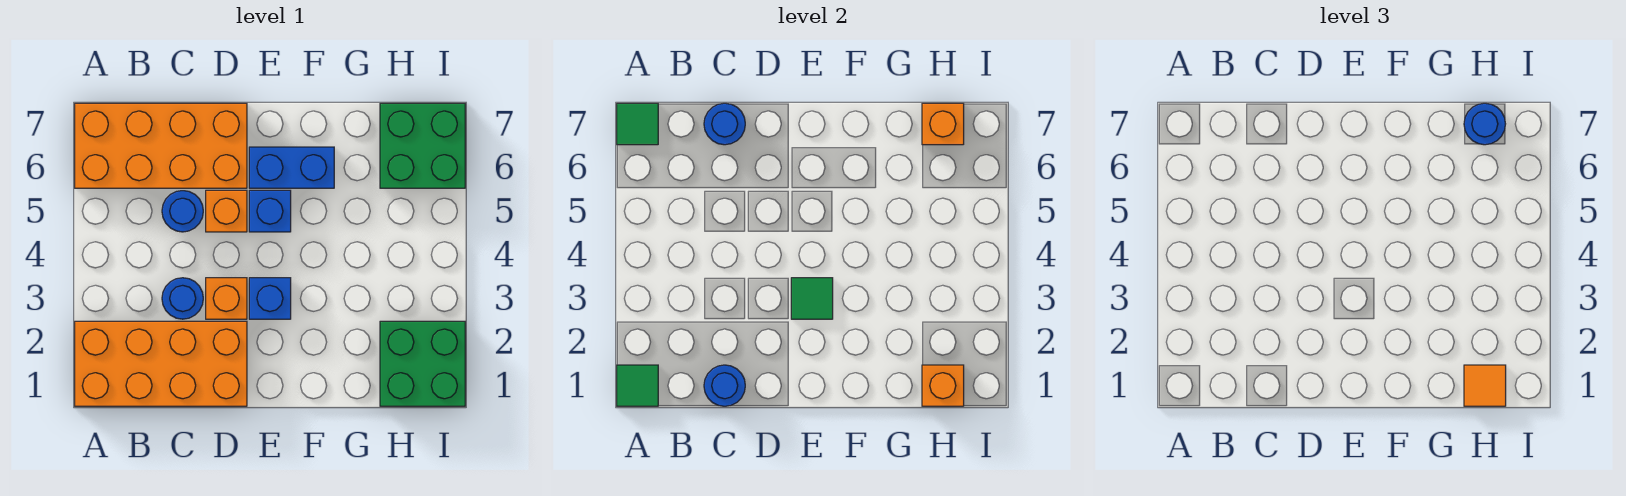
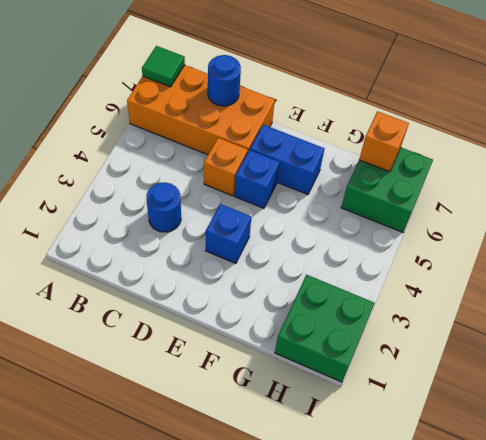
none -> orange 2x4 brick [75,321,247,406]
none -> blue 1x1 round brick [162,191,203,232]
none -> orange 1x1 brick [206,278,247,319]

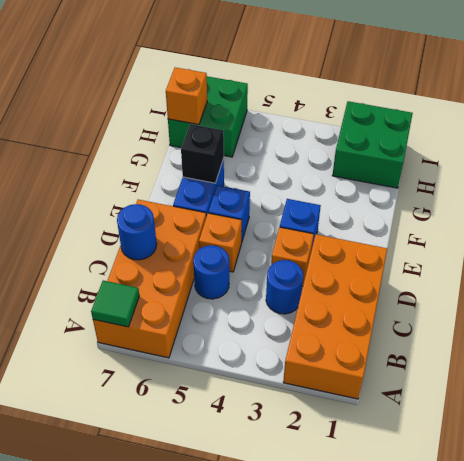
black 1x1 brick [181,124,224,183] -> none
none -> green 1x1 tile [617,365,658,406]
none -> blue 1x1 round brick [704,365,745,406]
none -> green 1x1 tile [791,278,833,319]

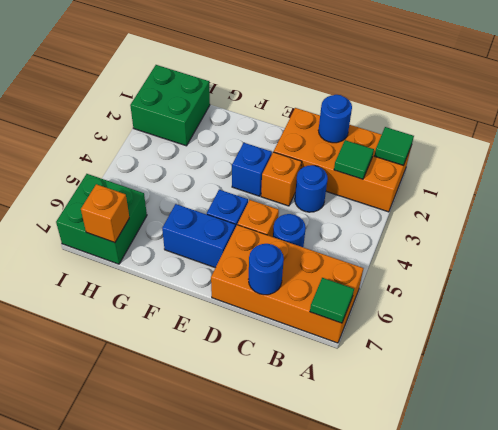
green 1x1 tile [334,140,374,179] -> green 1x1 tile moved to [791,278,833,319]
none -> orange 1x1 brick [922,365,964,406]
none -> orange 1x1 tile [1464,365,1506,406]
none -> blue 1x1 round brick [1464,103,1505,145]

